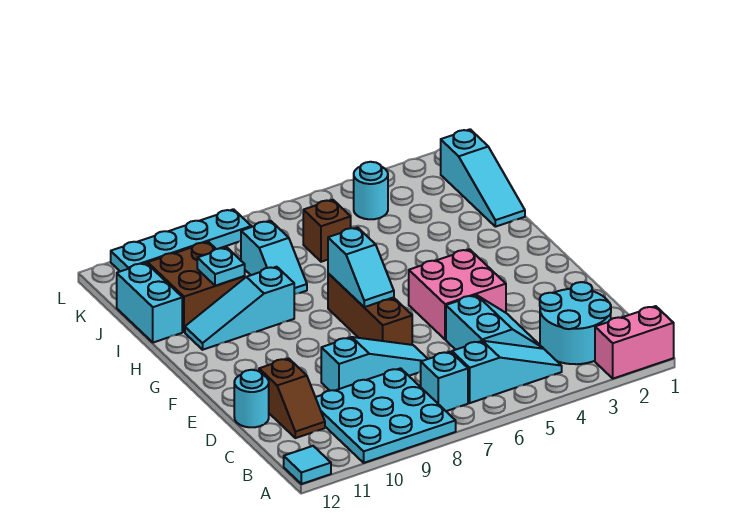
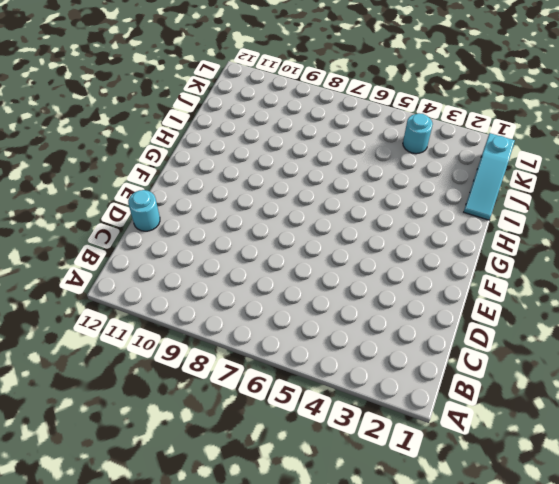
none -> pink 1x2 brick [595,306,674,379]
none -> cyan 3x3 plate [315,368,456,463]
none -> cyan 1x1 tile [284,446,331,484]

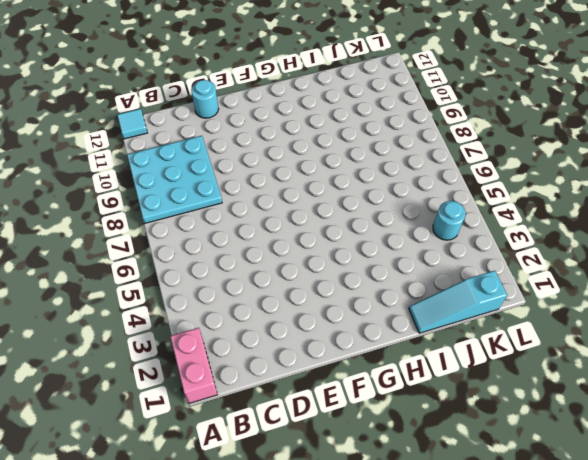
none -> cyan 2x2 round brick [540,282,611,364]
none -> cyan 1x3 slope [452,341,562,403]
none -> cyan 1x1 brick [421,352,468,411]

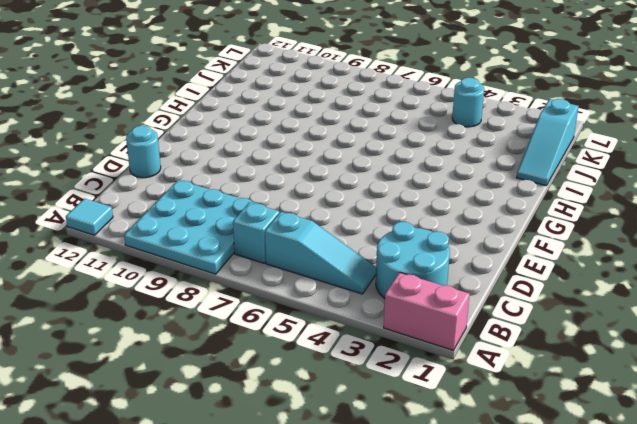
none -> cyan 2x2 slope [446,295,543,350]
none -> brown 1x2 slope [259,358,325,438]
none -> cyan 1x3 slope [321,337,427,391]

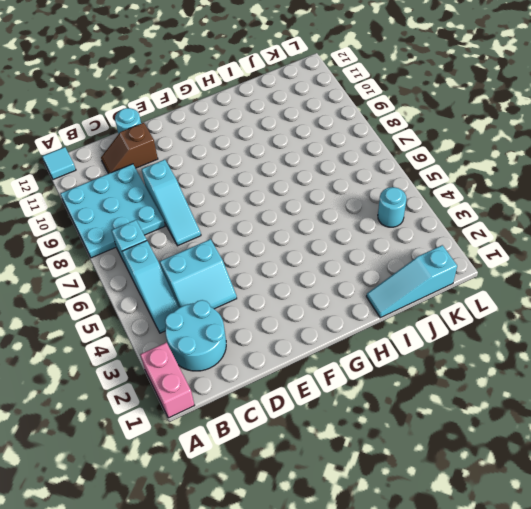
none -> pink 2x2 brick [409,249,506,340]
none -> brown 1x3 brick [328,273,412,345]
none -> cyan 1x3 slope [185,267,294,350]

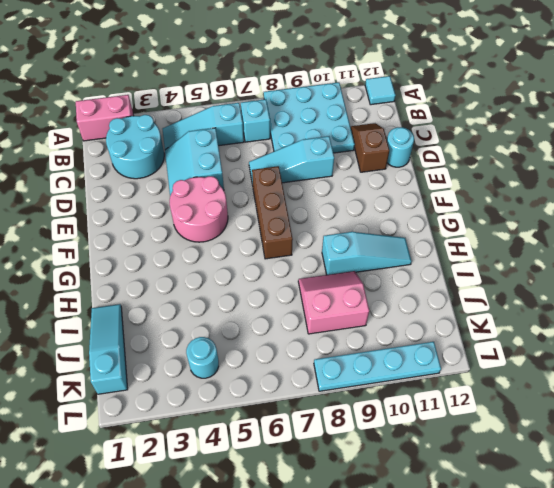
pink 2x2 round brick [170,176,228,242] -> pink 2x2 brick [409,249,506,340]
pink 2x2 slope [298,271,369,334] -> cyan 1x2 slope [241,221,307,295]
none -> brown 2x2 brick [148,242,245,332]
none -> cyan 1x2 brick [117,263,182,343]
none -> brown 1x1 brick [303,200,351,262]

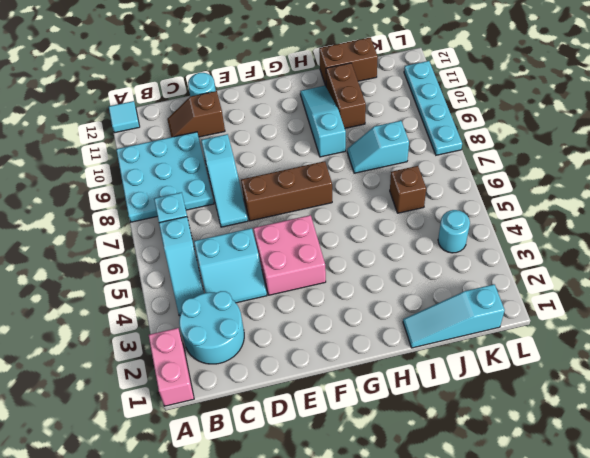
brown 1x2 brick [326,63,366,128] -> brown 2x2 brick [148,242,245,332]
brown 1x2 brick [319,38,378,86] -> cyan 1x2 brick [117,263,182,343]
none -> cyan 1x2 slope [328,227,394,307]
none -> cyan 1x1 plate [197,248,245,286]

